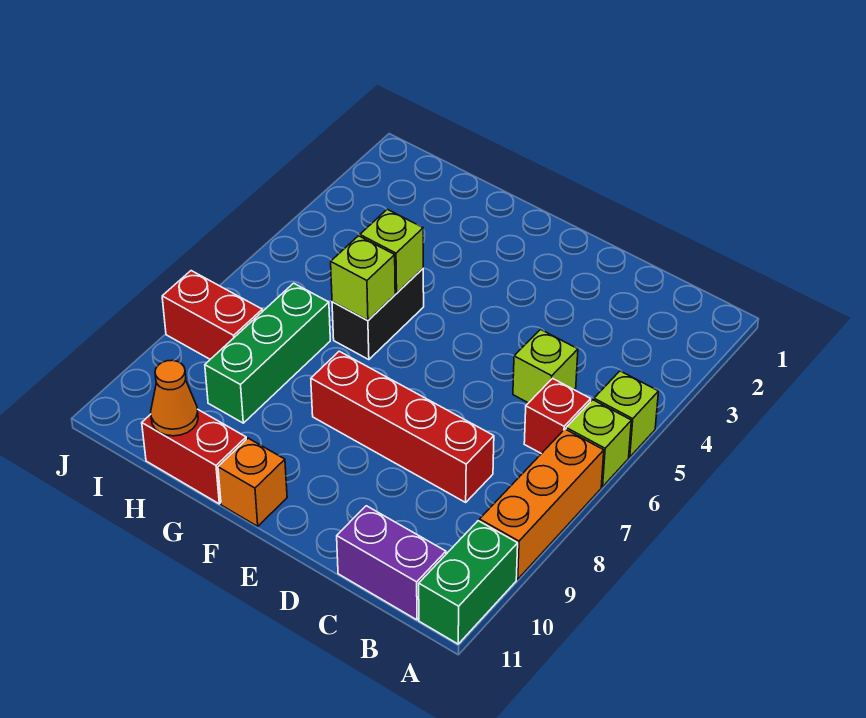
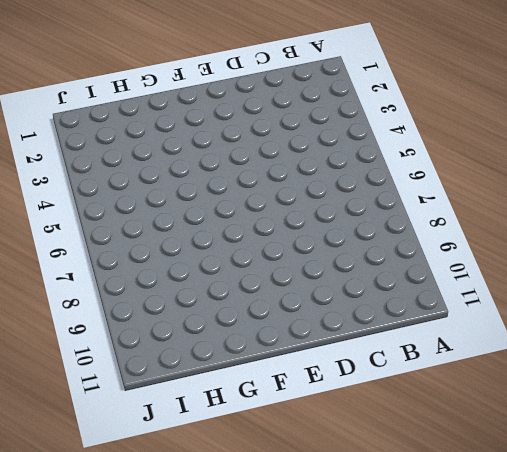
none -> lime 1x1 brick [594,371,659,457]
none -> lime 1x1 brick [566,400,631,487]
none -> orange 1x3 brick [479,429,604,579]

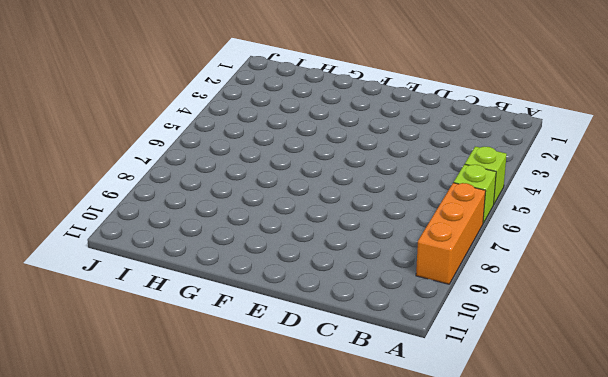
none -> green 1x2 brick [419,521,518,644]
none -> red 1x1 brick [524,378,591,454]
none -> purple 1x2 brick [337,506,446,620]

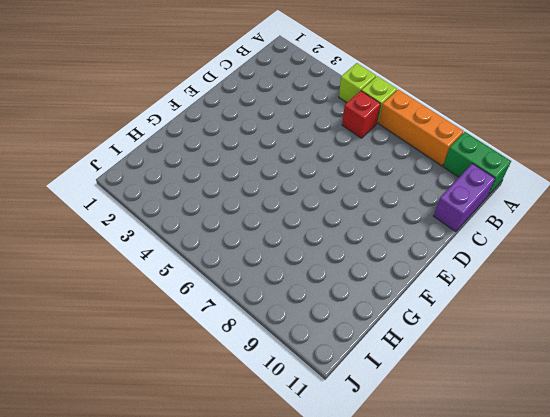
none -> lime 1x1 brick [513,330,578,403]
none -> red 1x4 brick [311,351,494,502]
none -> orange 1x1 brick [218,438,287,526]

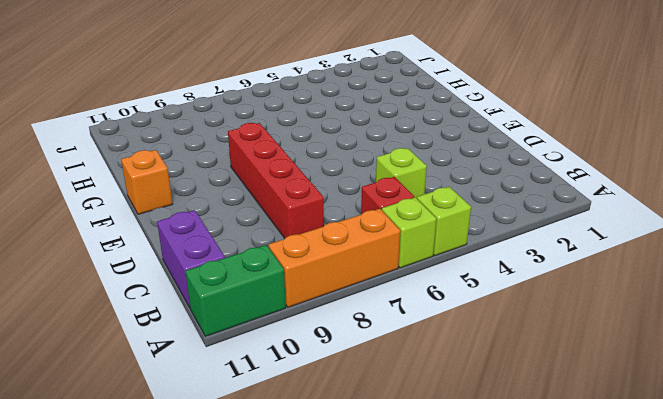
none -> black 1x2 brick [332,269,424,360]
none -> red 1x2 brick [142,409,246,504]
none -> green 1x3 brick [205,283,330,423]

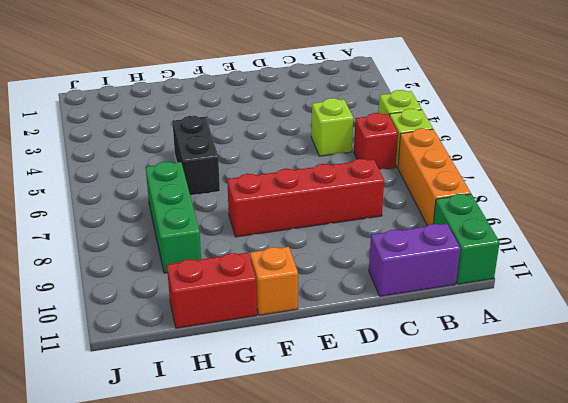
none -> red 1x2 brick [162,271,262,359]
none -> lime 1x1 brick [360,209,423,293]
none -> lime 1x1 brick [331,236,395,321]

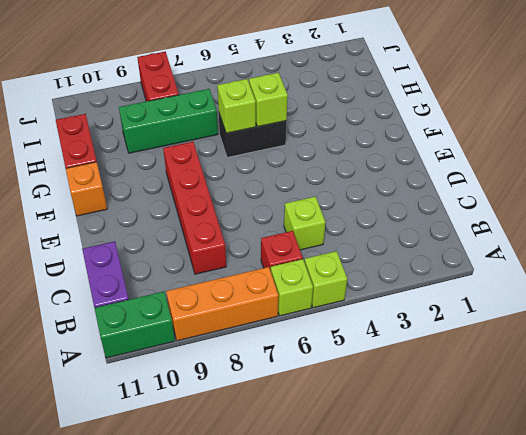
none -> orange 1x1 cone [151,360,198,436]

